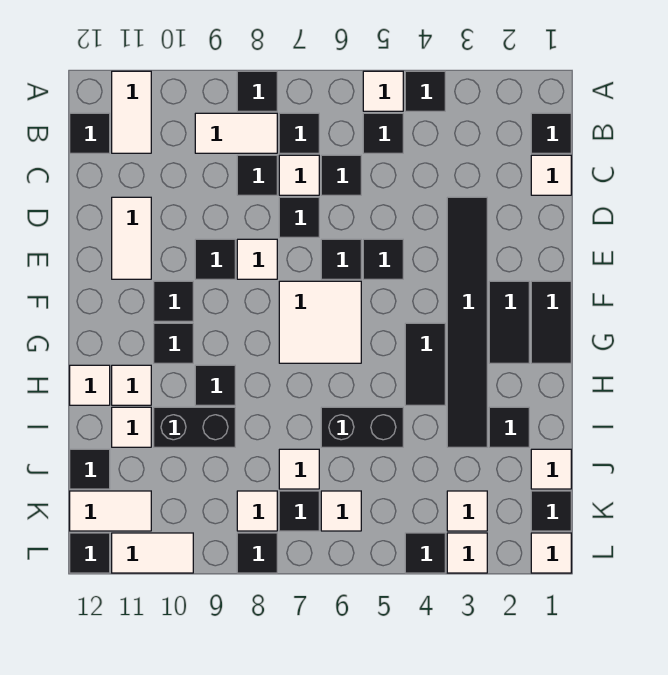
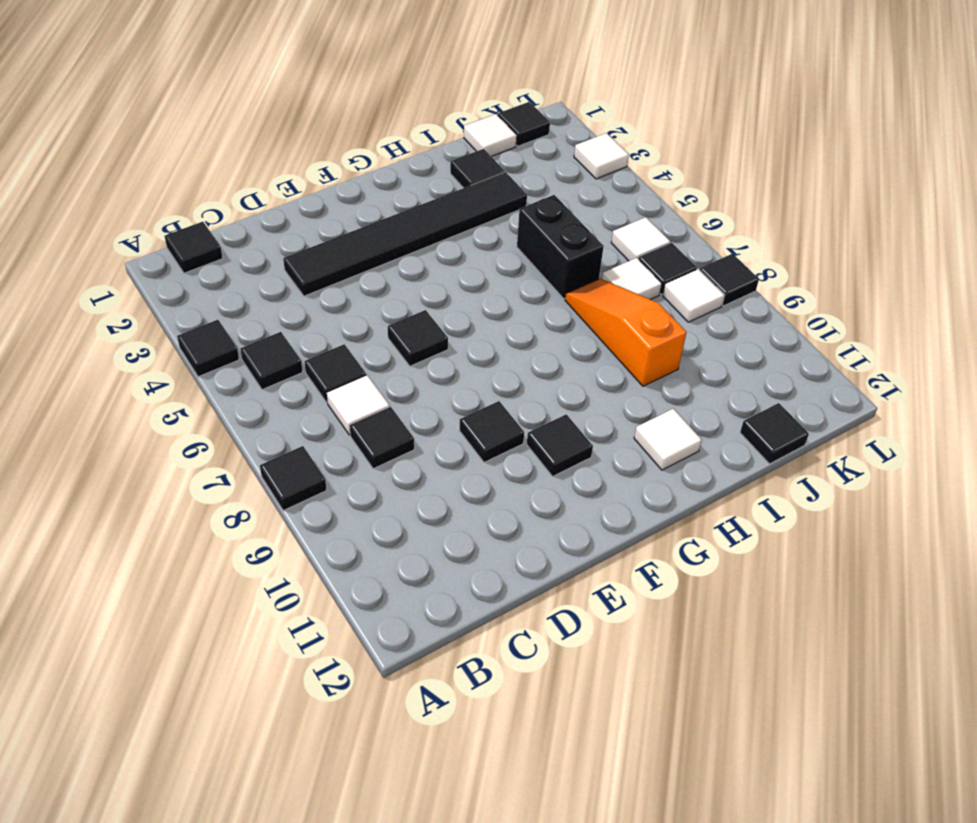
orange 1x3 slope [565,279,687,386] -> black 1x2 brick [154,407,235,447]
none -> white 1x1 tile [363,71,403,111]
none -> white 1x2 tile [112,71,151,153]
none -> black 1x1 tile [279,113,319,153]
none -> white 1x2 tile [195,113,277,153]

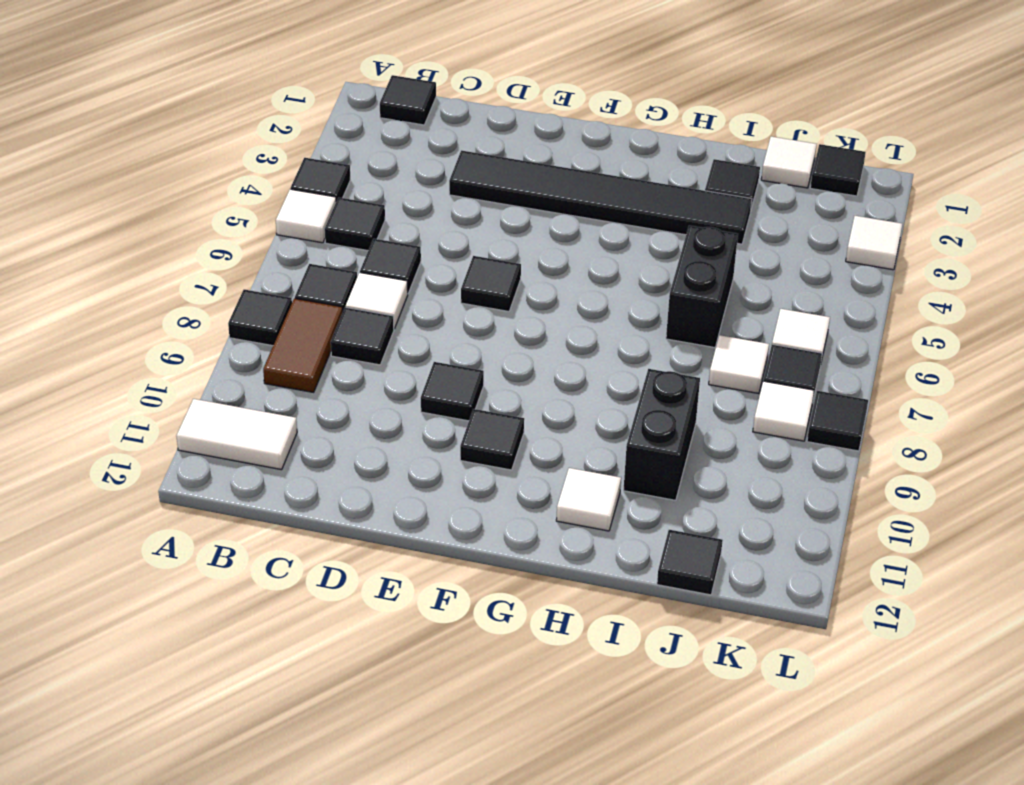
brown 1x2 tile [263,298,343,392] -> white 1x2 tile [195,113,277,153]
none -> black 1x1 tile [70,113,110,153]
none -> white 1x1 tile [531,155,571,195]
none -> black 1x1 tile [279,197,319,237]
none -> white 1x2 tile [112,197,151,279]

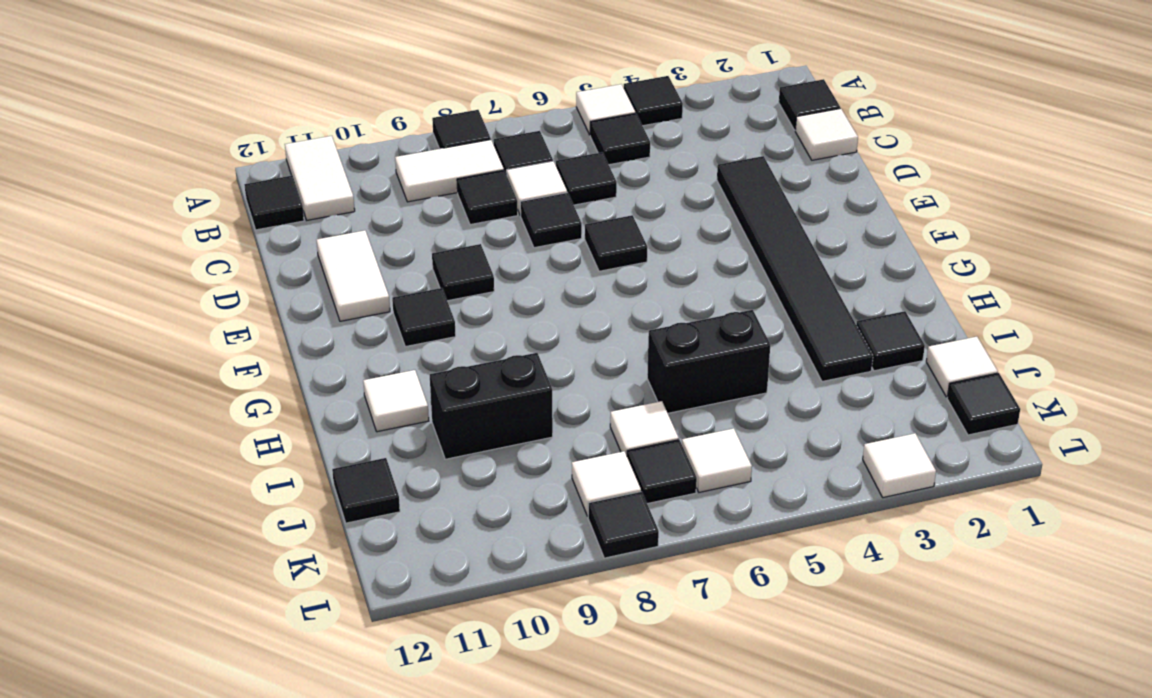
none -> black 1x1 tile [363,239,403,279]
none -> white 1x1 tile [237,239,277,279]
none -> black 1x2 tile [531,281,571,363]
none -> black 1x2 tile [489,281,529,363]

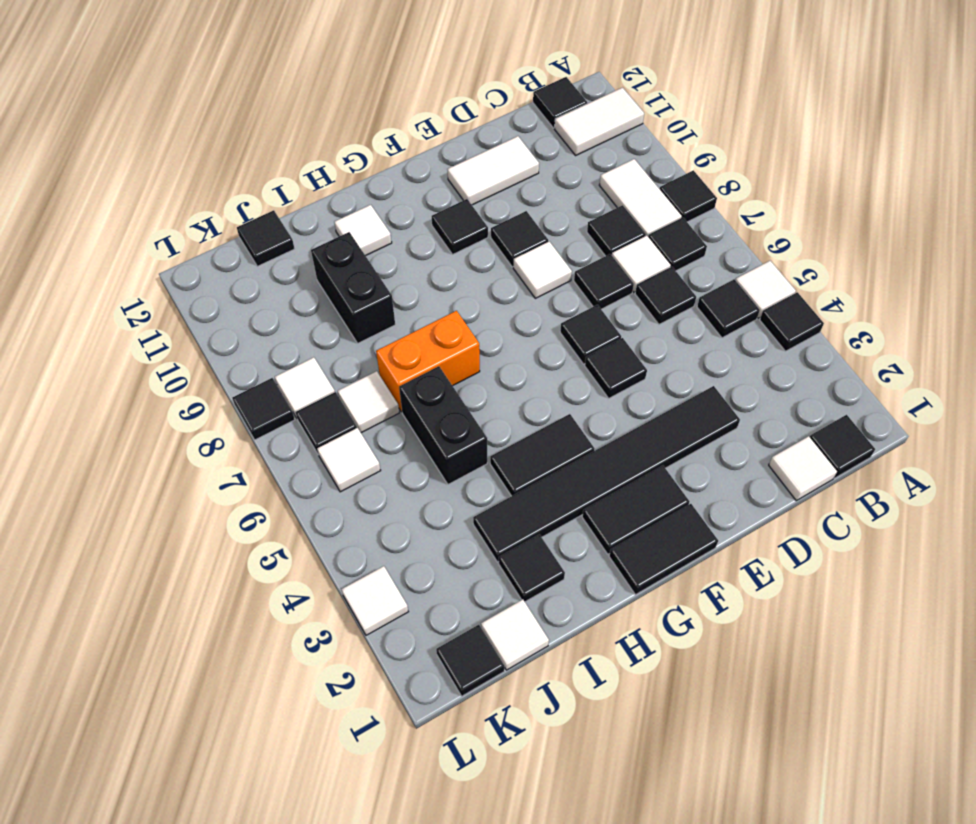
orange 1x2 brick [376,311,480,412] -> none
none -> white 2x2 tile [279,281,361,363]
none -> black 1x1 tile [154,323,193,363]
none -> black 1x1 tile [195,365,235,405]
none -> white 1x1 tile [70,365,110,405]

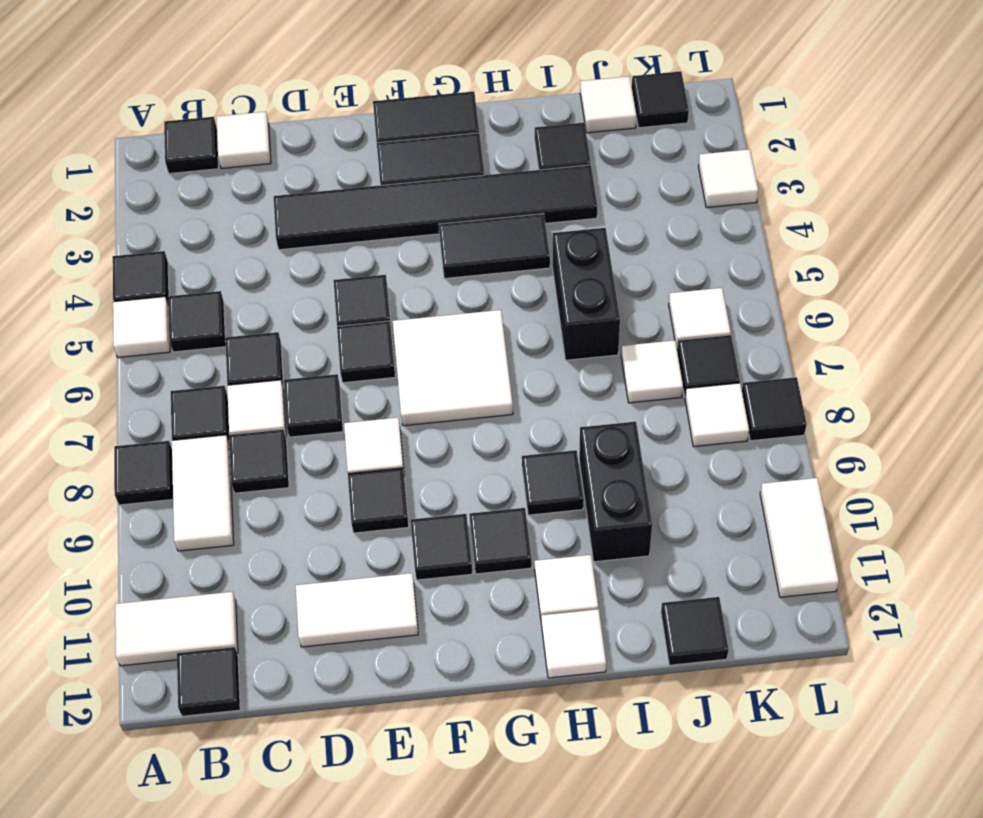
none -> white 1x1 tile [112,407,151,447]
none -> white 1x1 tile [447,491,487,531]
none -> white 1x2 tile [70,491,151,531]
none -> white 1x1 tile [531,533,571,573]

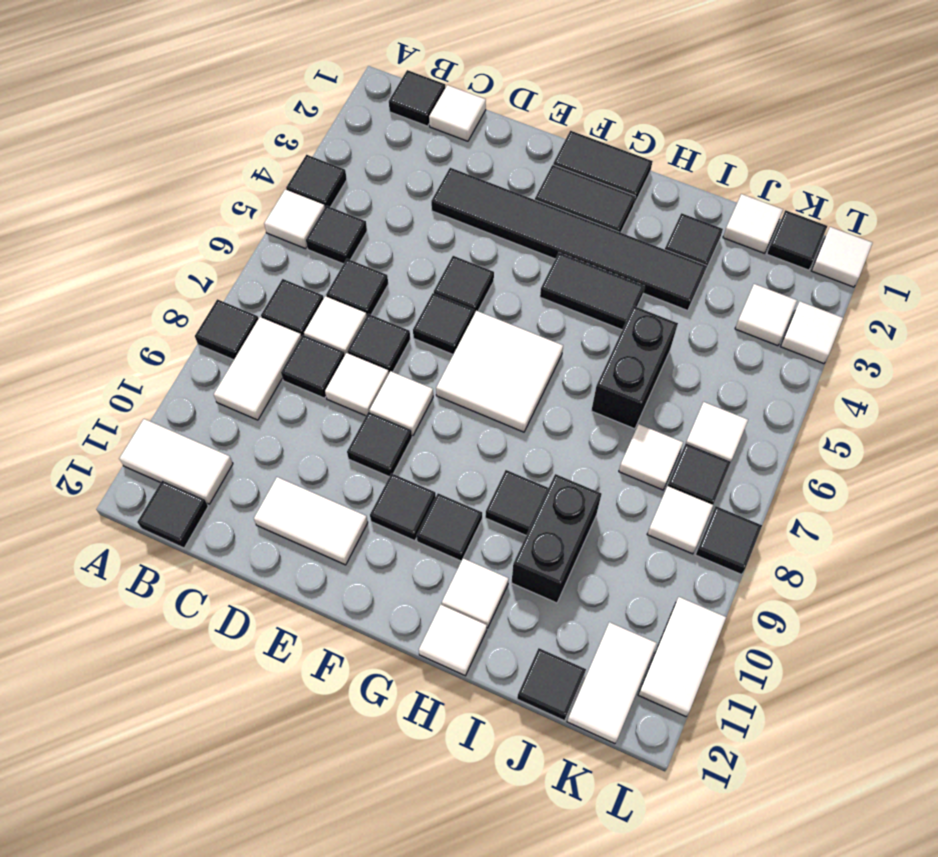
white 1x1 tile [325,353,389,416] -> white 1x1 tile moved to [112,407,151,447]
none -> black 1x1 tile [405,533,445,573]
none -> black 1x1 tile [70,533,110,573]

